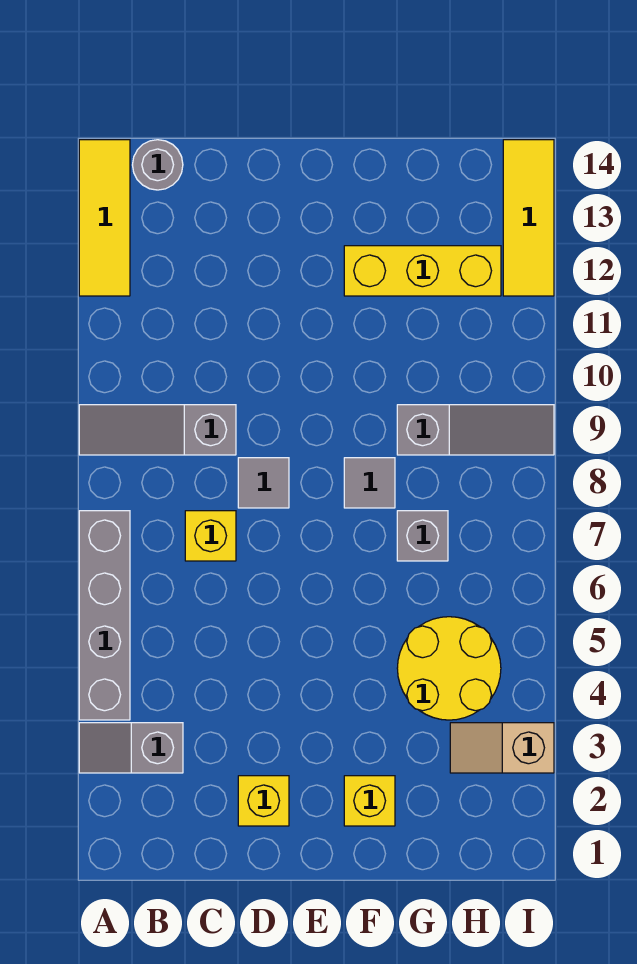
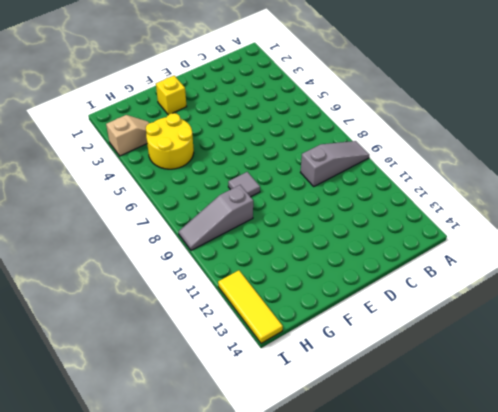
none -> grey 1x2 slope [79,723,183,773]
none -> grey 1x4 brick [79,511,130,720]
none -> yellow 1x3 tile [79,140,130,296]

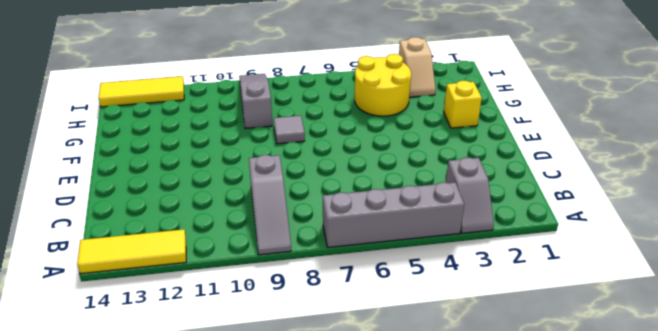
none -> grey 1x1 round brick [133,140,183,190]
none -> yellow 1x1 brick [185,511,236,561]
none -> yellow 1x1 brick [238,776,289,826]

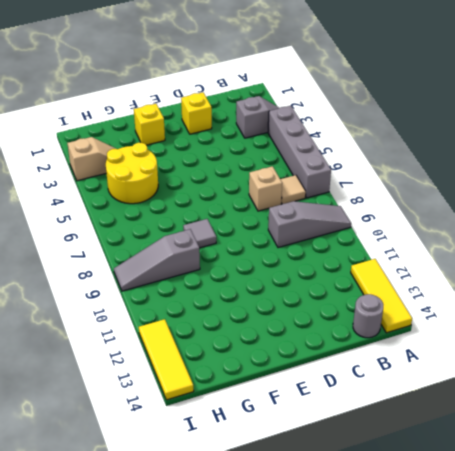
tan 1x1 tile [280,175,306,204] -> none
tan 1x1 brick [249,166,282,211] -> yellow 1x1 brick [185,511,236,561]
none -> grey 1x1 tile [238,458,289,508]
none -> yellow 1x3 brick [344,246,501,296]
none -> grey 1x1 brick [397,511,448,561]

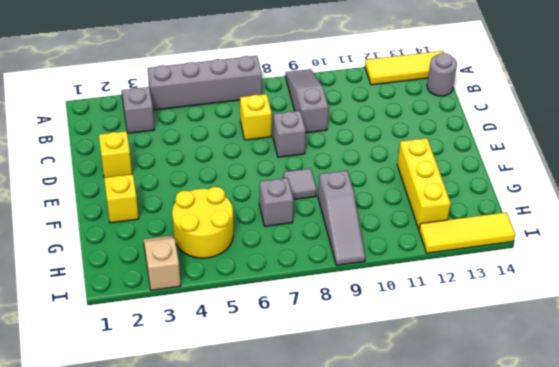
grey 1x1 brick [273,111,306,157] -> grey 1x1 tile [238,458,289,508]

